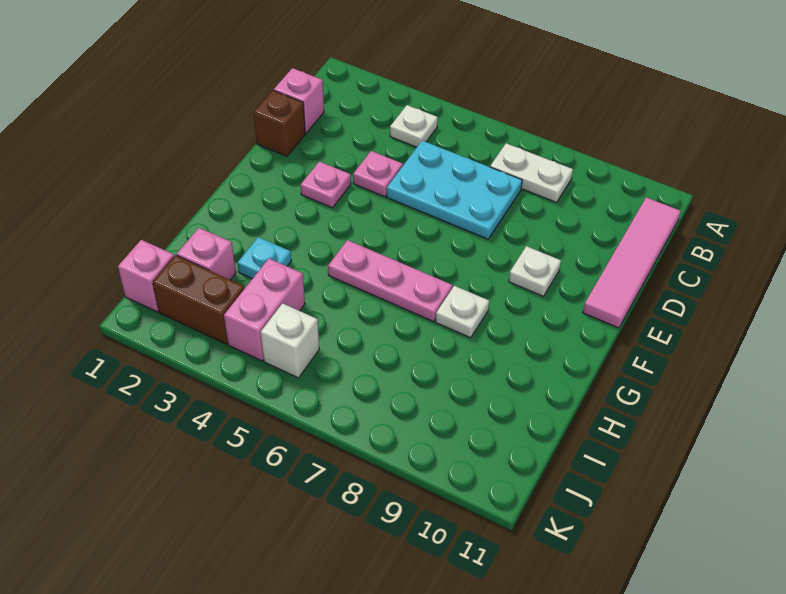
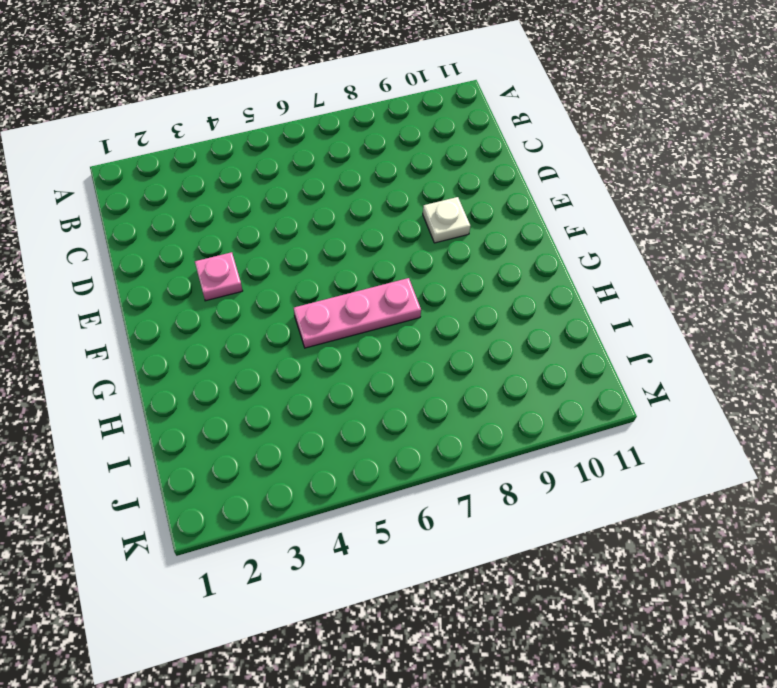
none -> white 1x1 plate [390,105,438,147]
none -> white 1x2 plate [490,143,573,202]
none -> pink 1x4 tile [583,197,681,328]

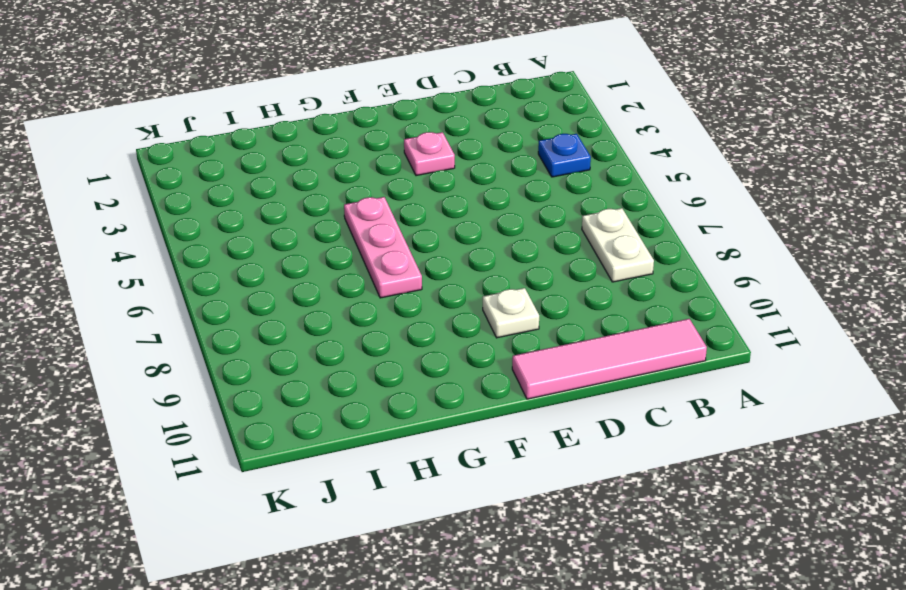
blue 1x1 plate [538,133,591,177] -> white 1x1 plate [390,105,438,147]
none -> pink 1x1 brick [274,68,324,133]
none -> cyan 2x3 plate [387,141,522,239]
none -> brown 1x1 brick [254,90,305,156]

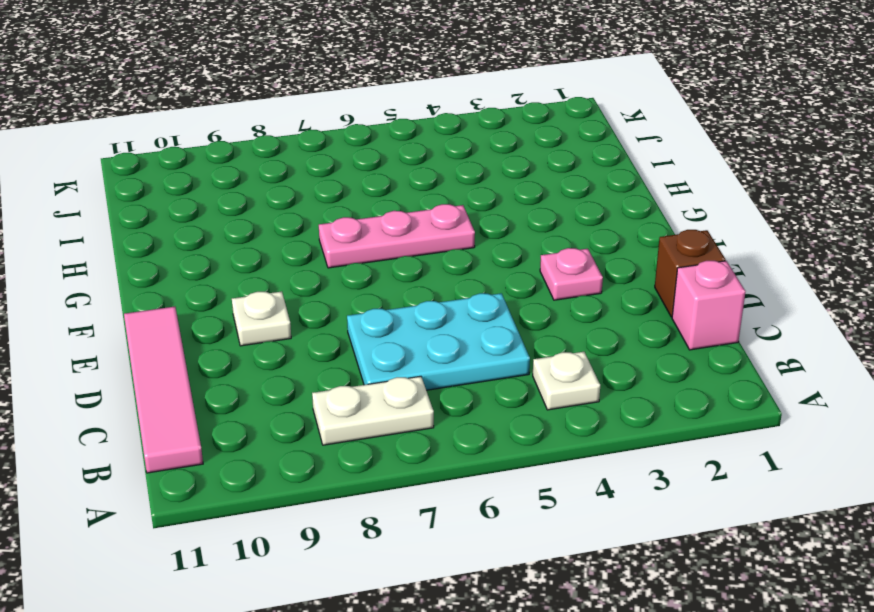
none -> pink 1x1 plate [353,151,403,197]
none -> white 1x1 plate [436,286,489,338]
none -> cyan 1x1 plate [237,237,291,279]

